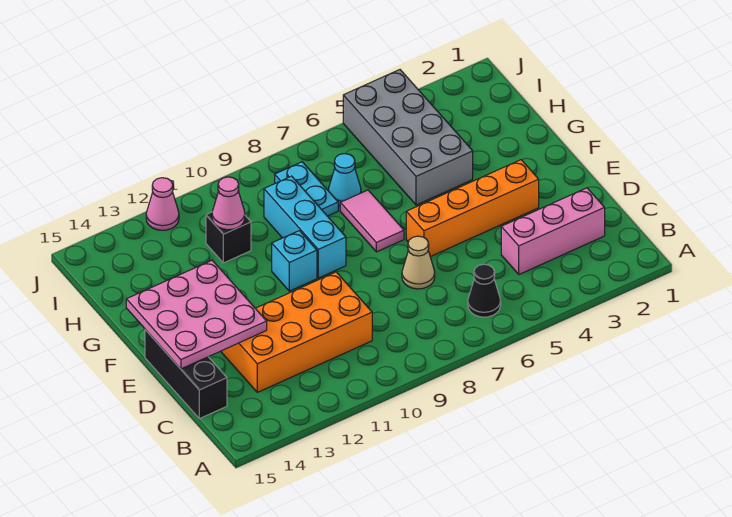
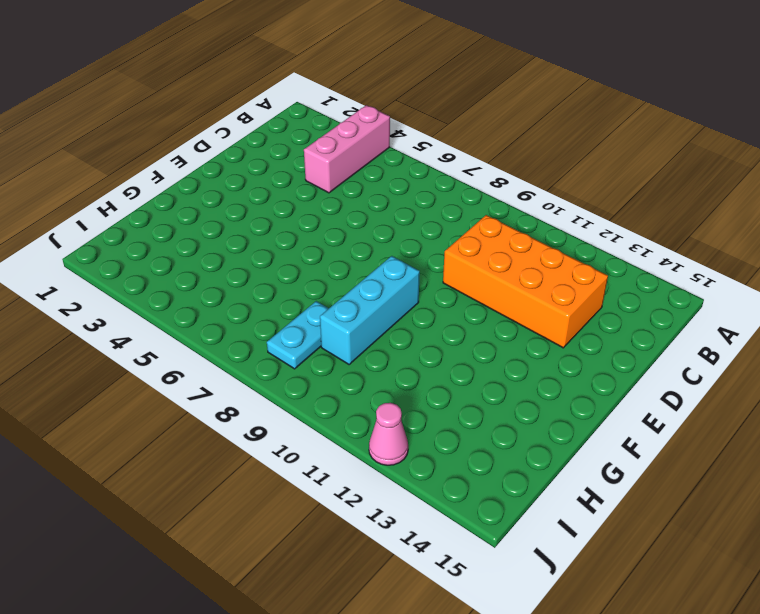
pink 1x3 brick [304,105,390,193] -> pink 1x3 brick turned to [501,188,605,274]
none -> black 1x1 cone [468,264,501,317]
none -> black 1x3 brick [145,330,227,419]
none -> tan 1x1 cone [402,236,435,289]

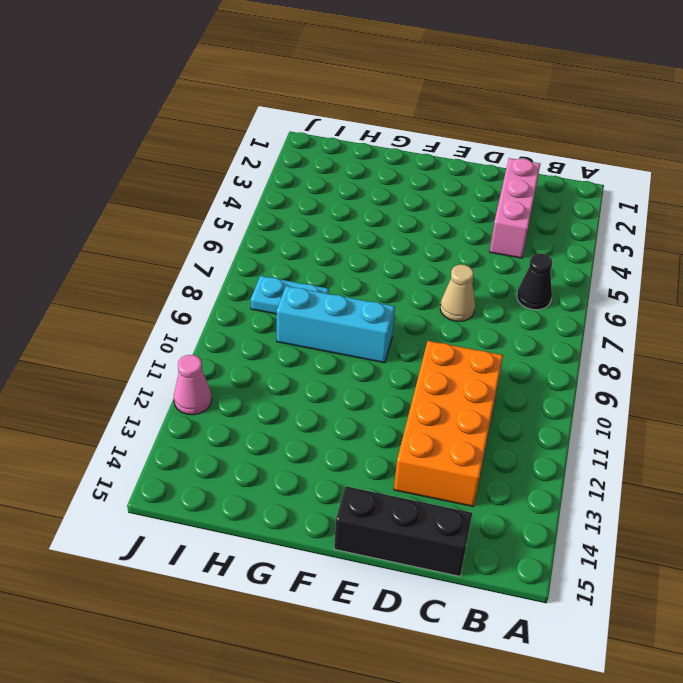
none -> orange 1x4 brick [406,160,539,257]
none -> pink 1x2 tile [340,190,404,252]
none -> cyan 1x1 brick [272,231,317,291]

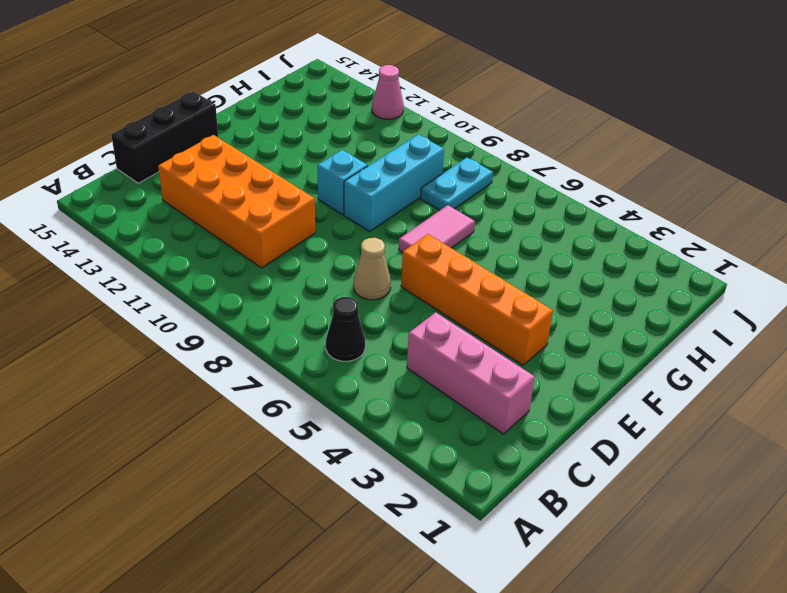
none -> grey 2x4 brick [343,70,473,205]
none -> cyan 1x1 cone [328,154,361,206]
none -> black 1x1 brick [206,212,251,263]

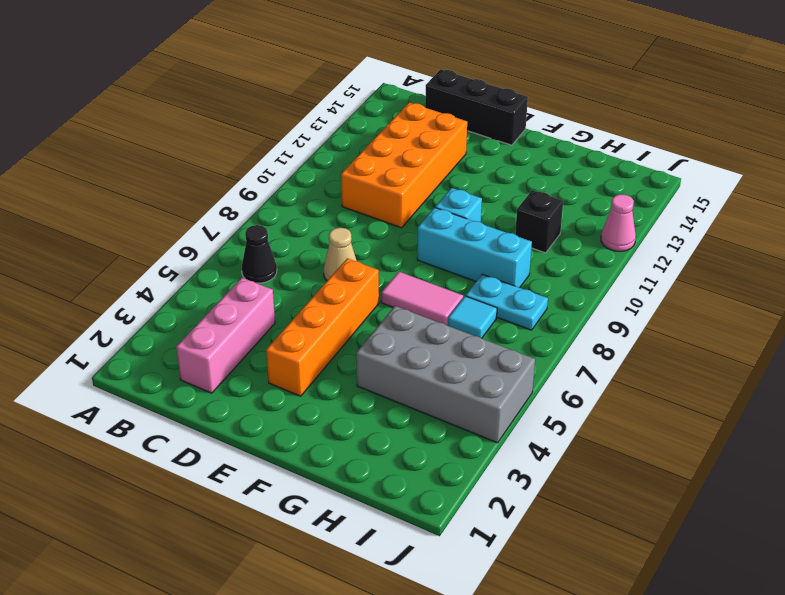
cyan 1x1 tile [448,296,497,338] -> cyan 1x1 cone [328,154,361,206]
none -> pink 3x3 plate [126,260,267,369]
none -> pink 1x1 cone [212,177,245,230]

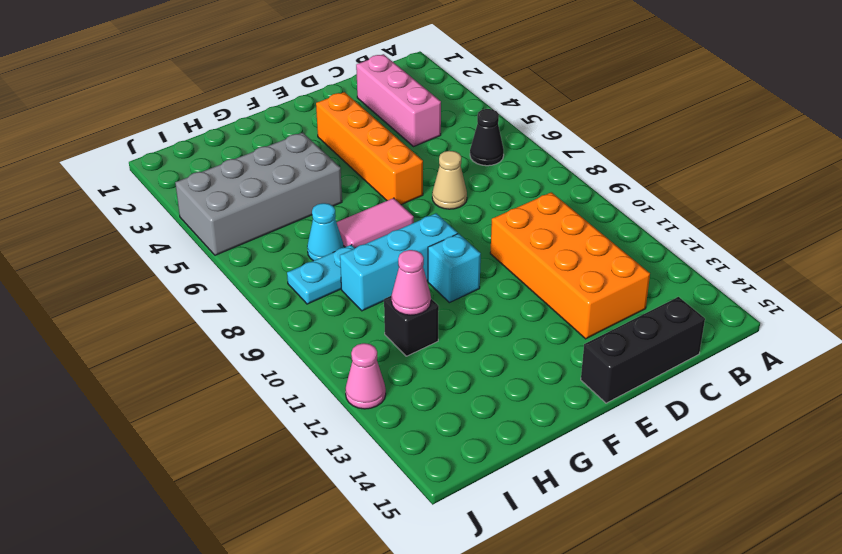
none -> pink 3x3 plate [126,260,267,369]

